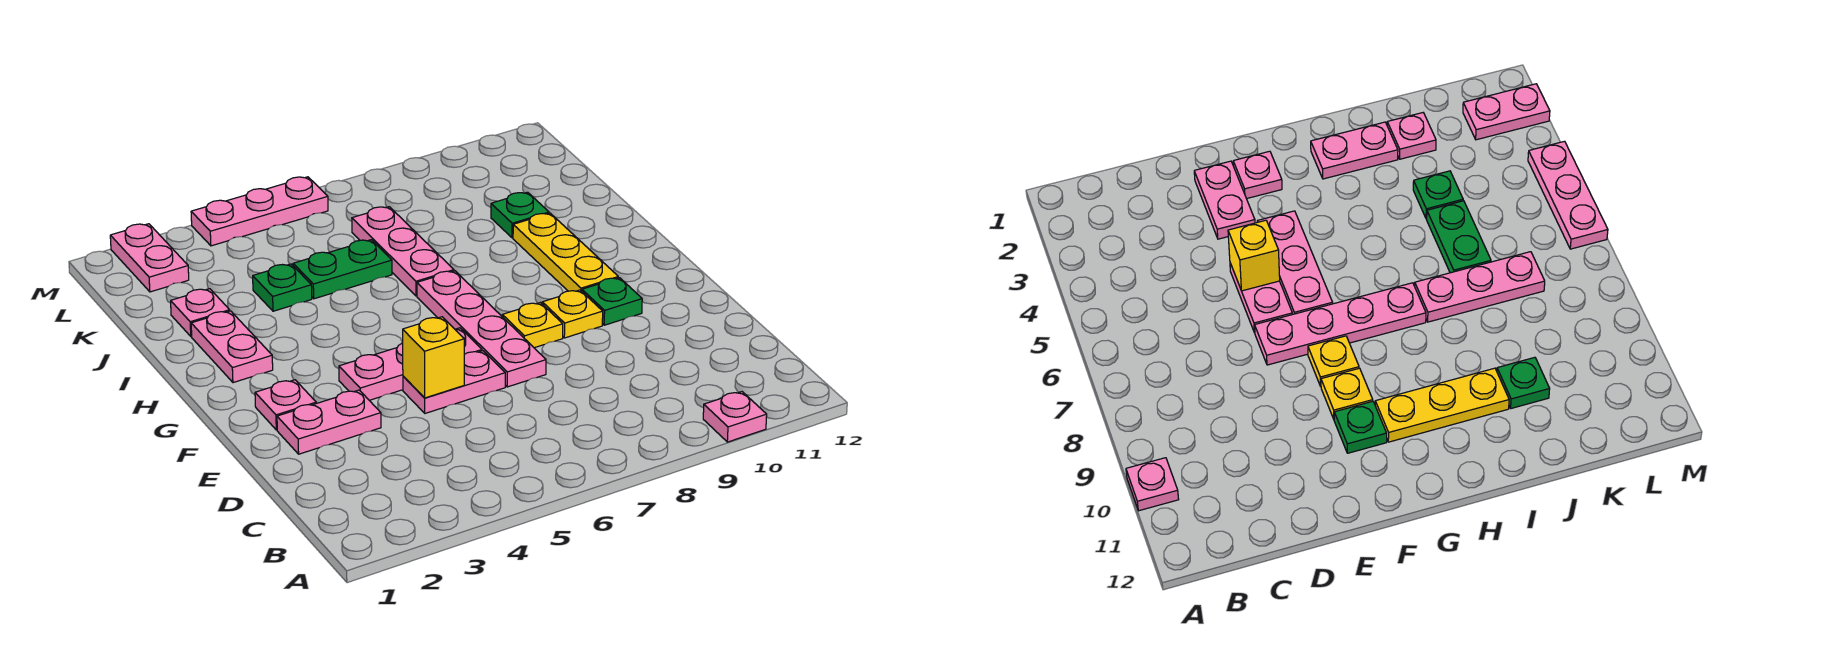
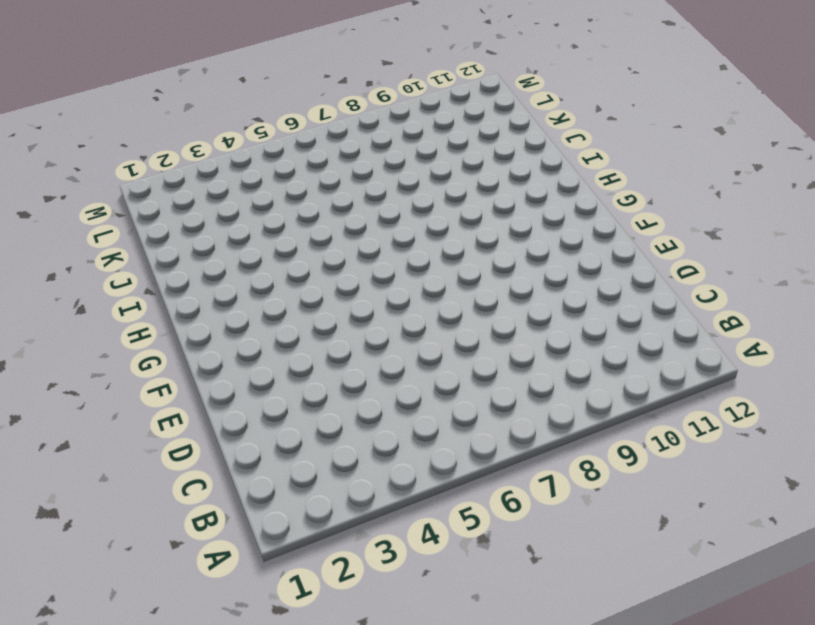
none -> pink 1x1 plate [703,392,767,442]
none -> pink 1x2 plate [277,390,381,454]
none -> pink 1x2 plate [403,351,505,413]

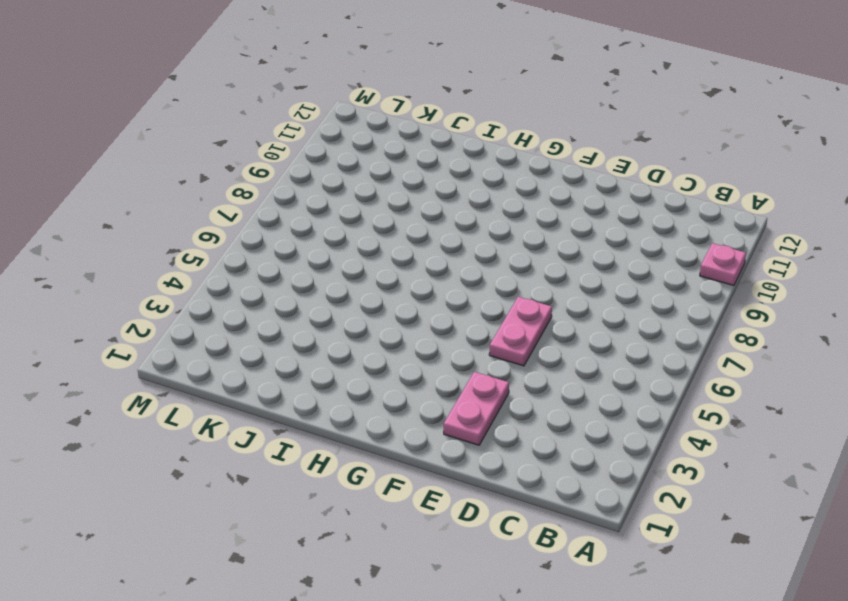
none -> pink 1x4 plate [417,271,546,387]
none -> pink 1x1 plate [255,380,316,430]
none -> pink 1x3 plate [339,328,482,400]

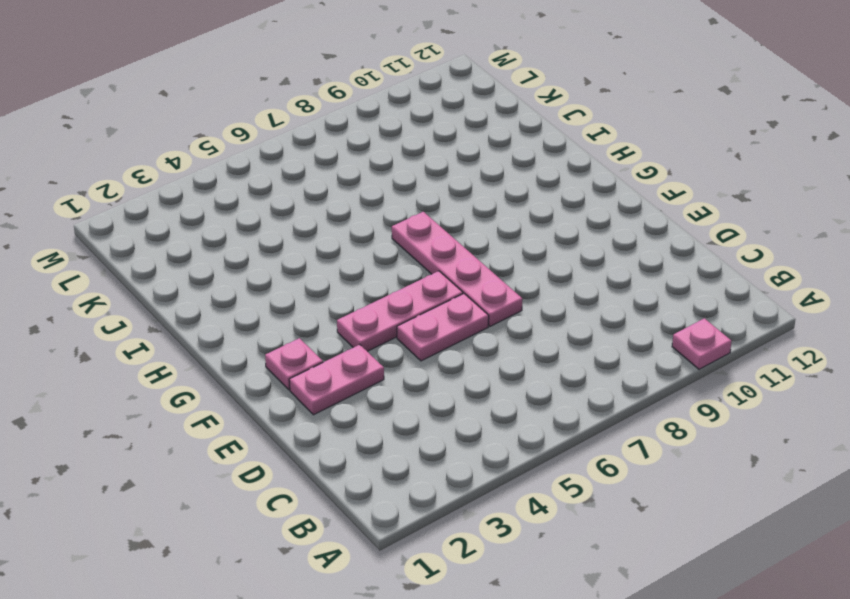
none -> yellow 1x1 plate [502,303,563,348]
none -> yellow 1x1 plate [542,290,603,338]
none -> green 1x1 plate [582,278,642,325]

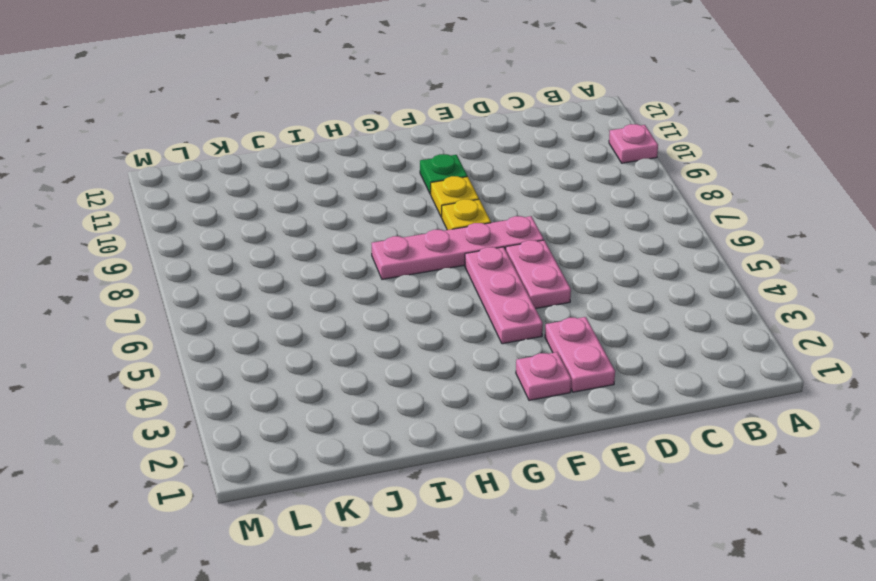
none -> yellow 1x3 plate [513,213,618,291]
none -> pink 1x2 plate [191,311,273,383]
none -> pink 1x3 plate [352,207,454,296]

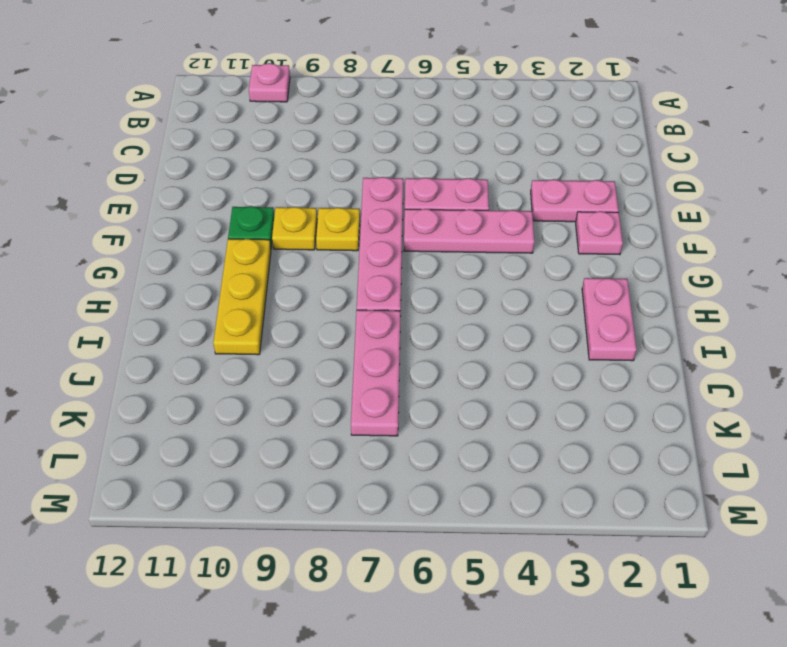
none -> pink 1x1 plate [171,289,230,336]
none -> green 1x1 plate [253,264,312,311]
none -> green 1x2 plate [293,240,392,299]

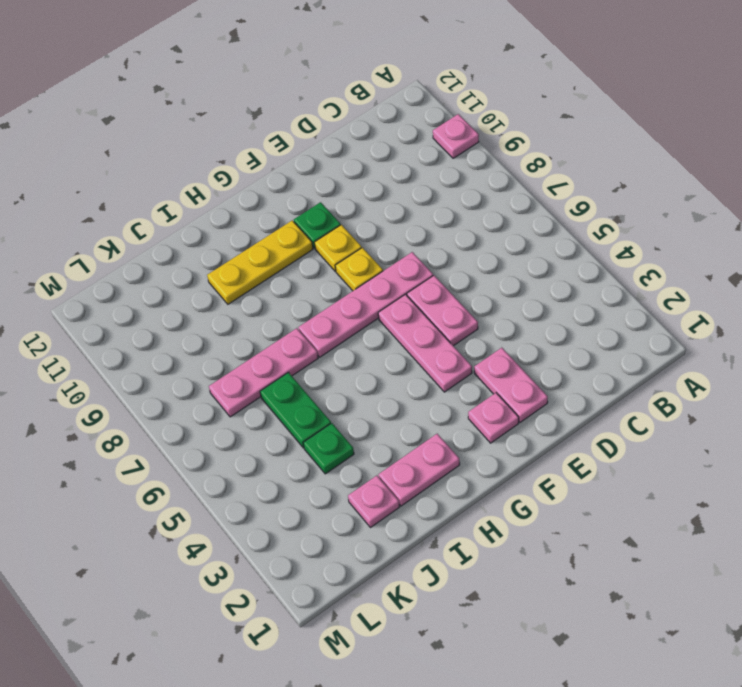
none -> green 1x1 plate [491,192,549,238]
none -> pink 1x2 plate [110,224,189,292]
none -> pink 1x3 plate [191,177,328,246]

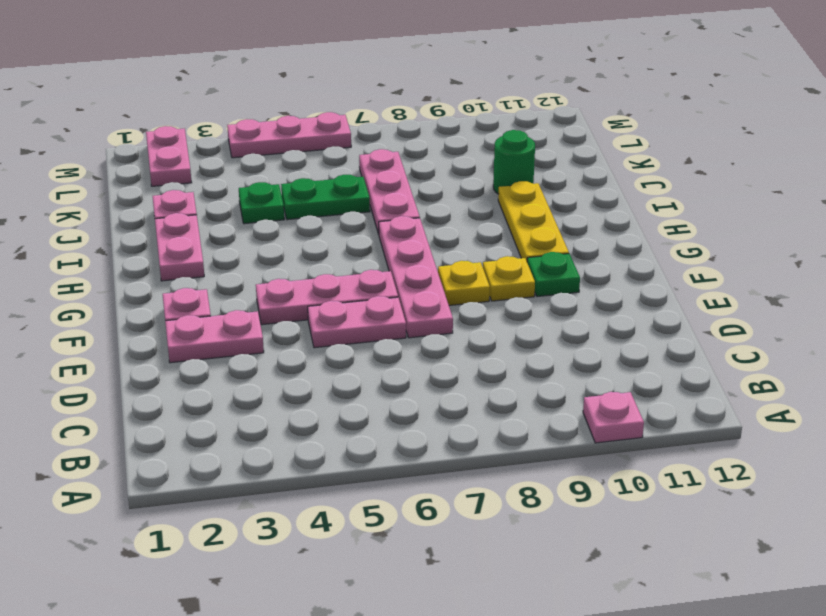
green 1x1 round brick [493,130,535,194] -> green 1x1 plate [491,192,549,238]
none -> yellow 1x1 brick [403,317,464,398]

